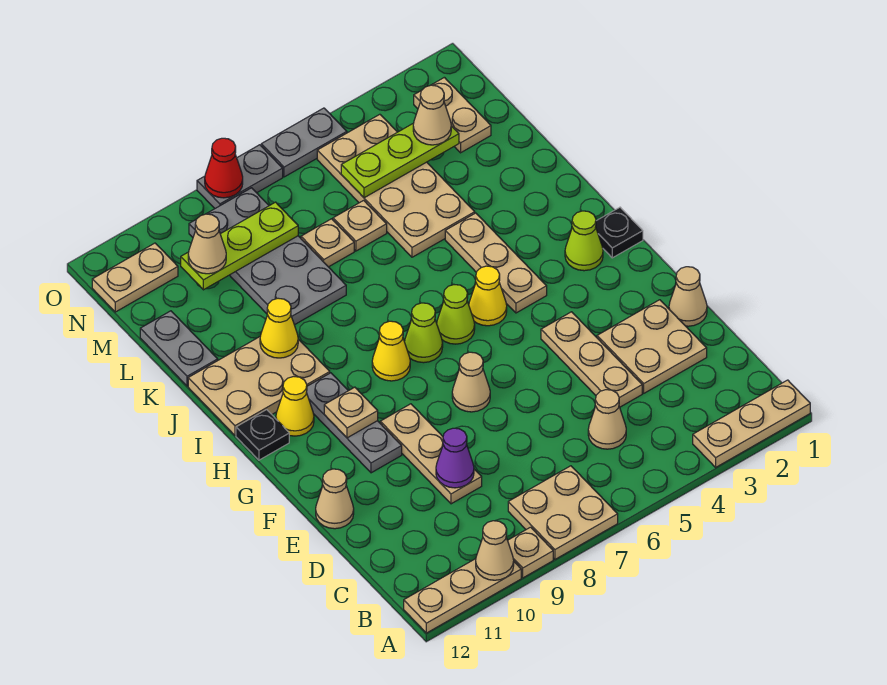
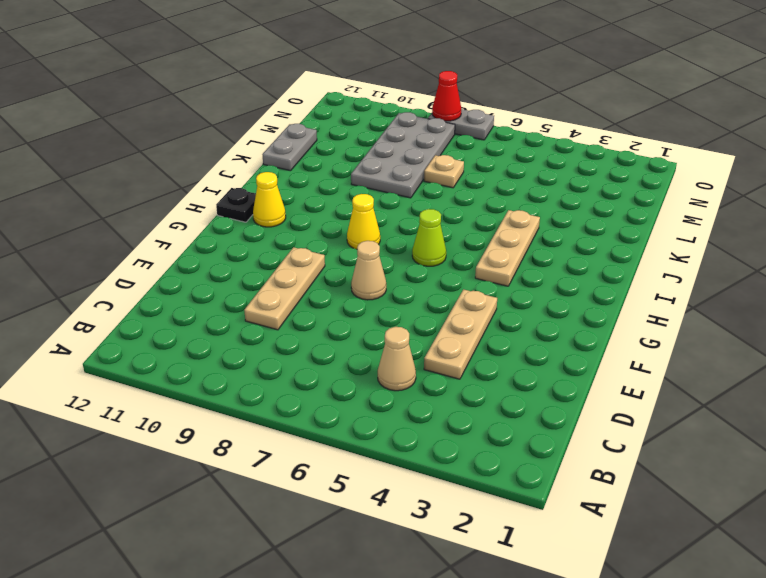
none -> tan 1x3 plate [693,380,810,467]
none -> tan 2x2 plate [508,466,618,559]
none -> tan 1x1 plate [508,527,553,578]
none -> tan 1x3 plate [404,559,521,633]

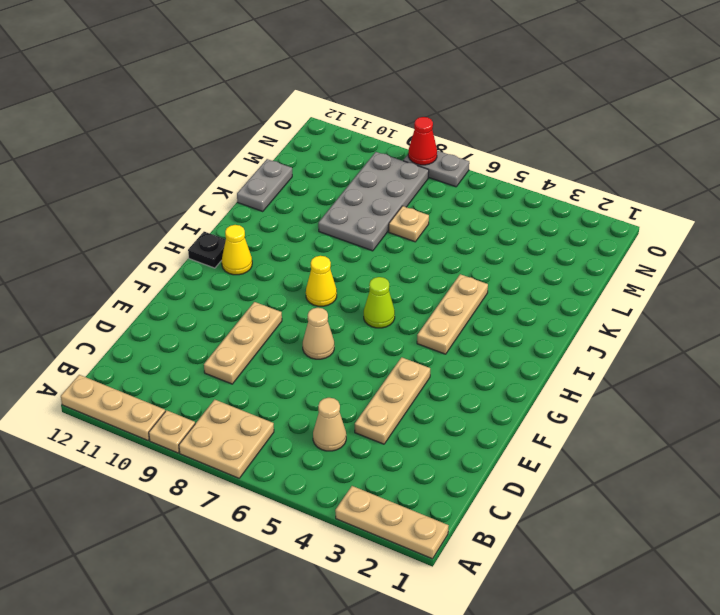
none -> tan 2x2 plate [597,300,707,393]
none -> tan 1x1 cone [669,267,707,326]
none -> tan 1x1 cone [316,469,354,529]
none -> grey 1x3 plate [306,373,402,473]

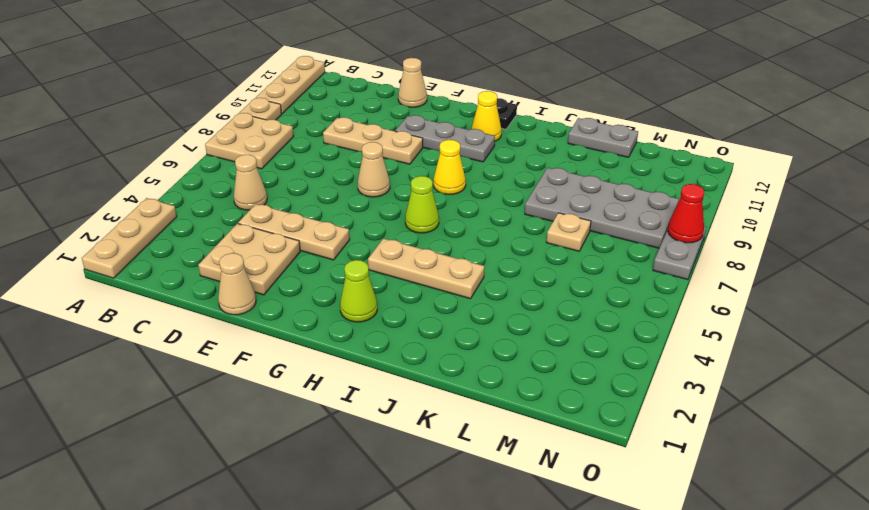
none -> black 1x1 plate [596,207,643,258]
none -> yellow 1x1 cone [469,266,507,326]
none -> lime 1x1 cone [405,303,443,363]
none -> tan 2x3 plate [188,337,330,435]

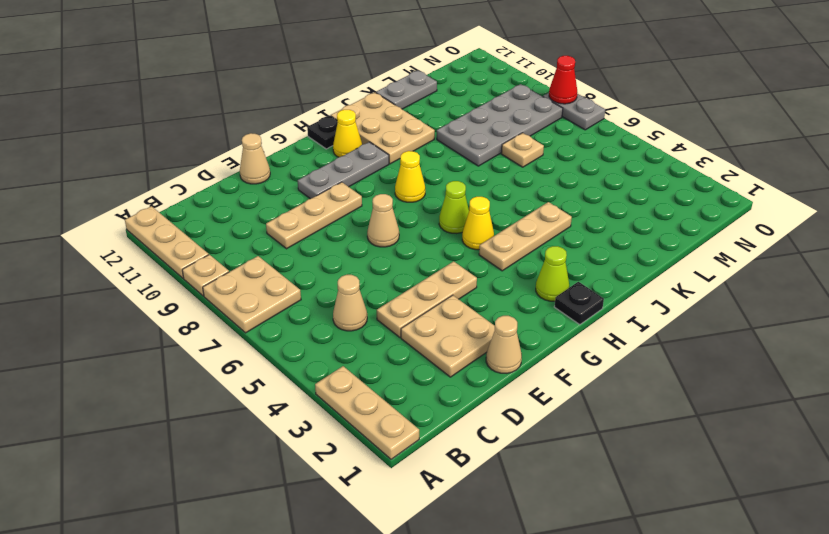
none -> lime 1x1 cone [405,303,443,363]
none -> tan 2x4 plate [317,114,475,257]
none -> tan 1x1 plate [333,200,387,251]
none -> tan 1x2 plate [414,77,491,153]

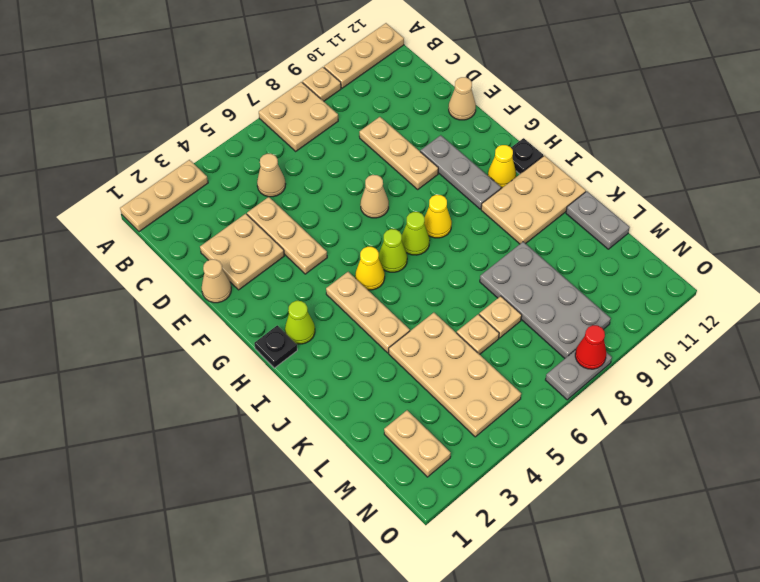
none -> tan 1x2 plate [92,243,178,312]
none -> grey 1x2 plate [261,108,347,177]
none -> tan 1x1 cone [476,521,514,580]
none -> purple 1x1 cone [436,428,474,488]

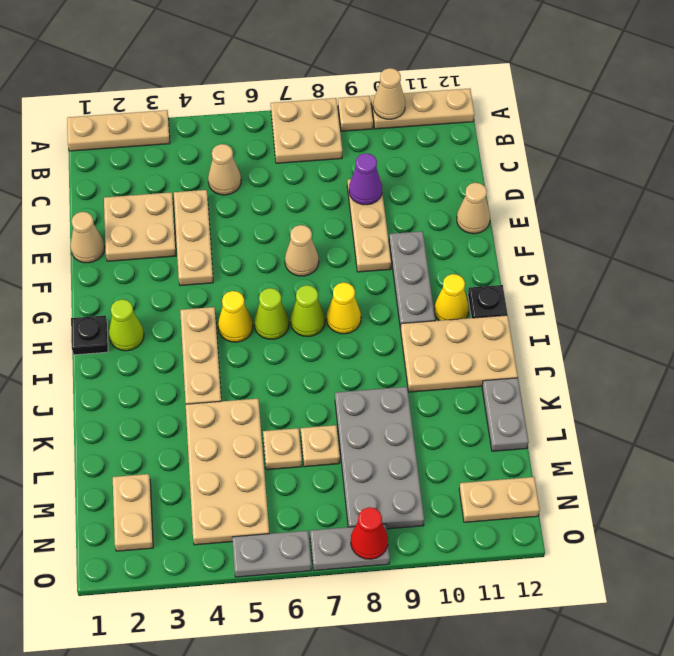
none -> tan 1x1 plate [324,387,378,438]
none -> yellow 1x1 cone [260,298,298,358]
none -> lime 1x3 plate [341,123,459,198]
none -> lime 1x3 plate [181,202,298,290]

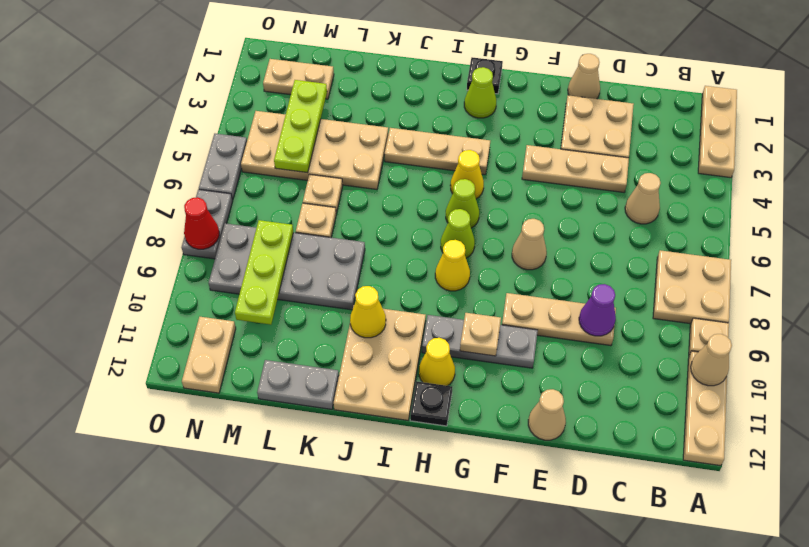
none -> tan 1x1 cone [413,85,451,145]
none -> tan 1x1 cone [188,214,226,274]

